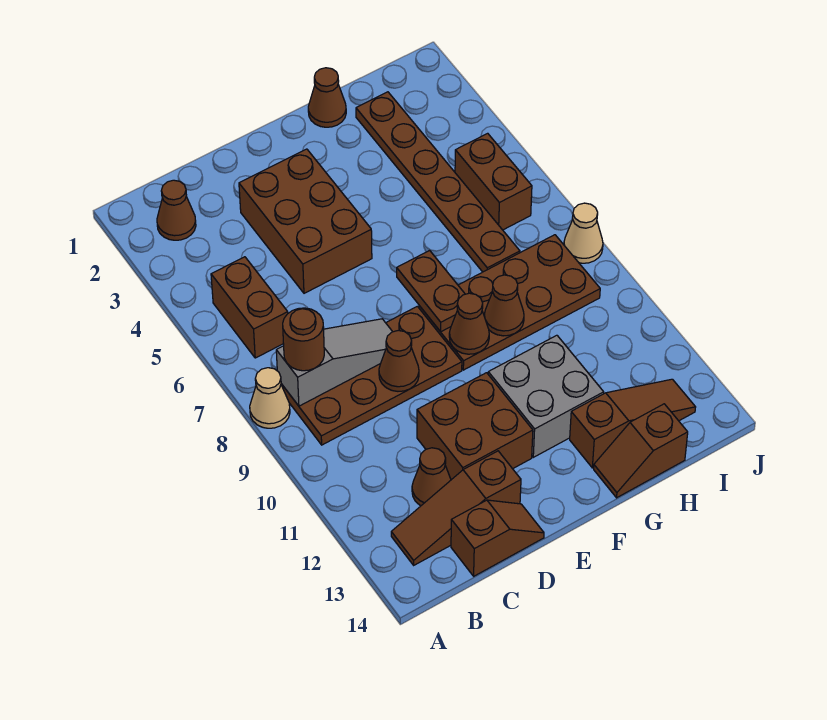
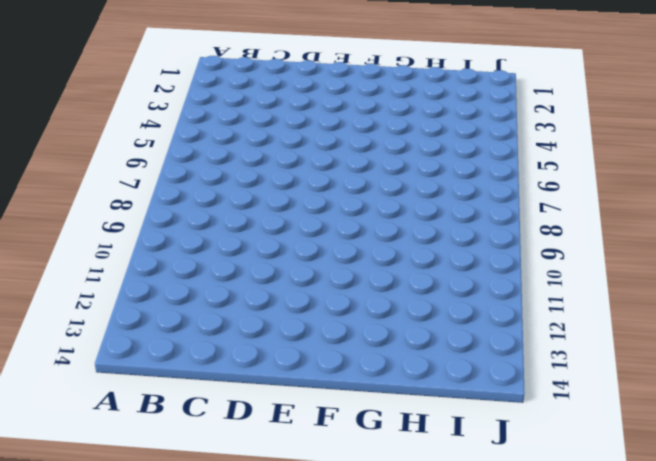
none -> tan 1x1 cone [250,368,290,428]
none -> brown 1x1 cone [157,180,196,240]
none -> brown 1x2 brick [211,257,288,358]

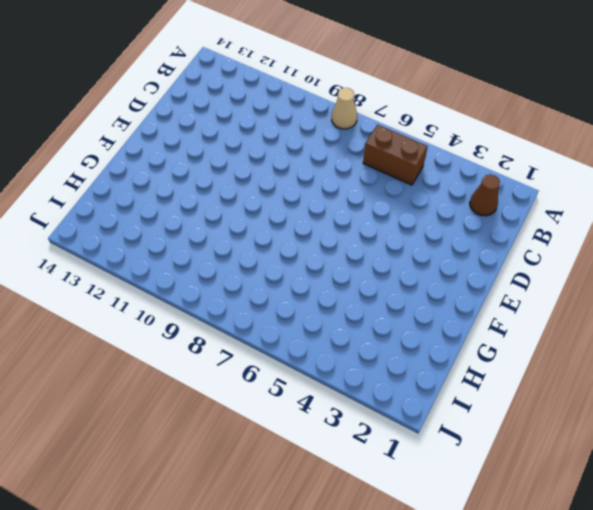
none -> brown 2x4 plate [281,306,462,445]
none -> brown 1x3 slope [391,451,521,565]
none -> brown 1x1 cone [412,448,451,506]

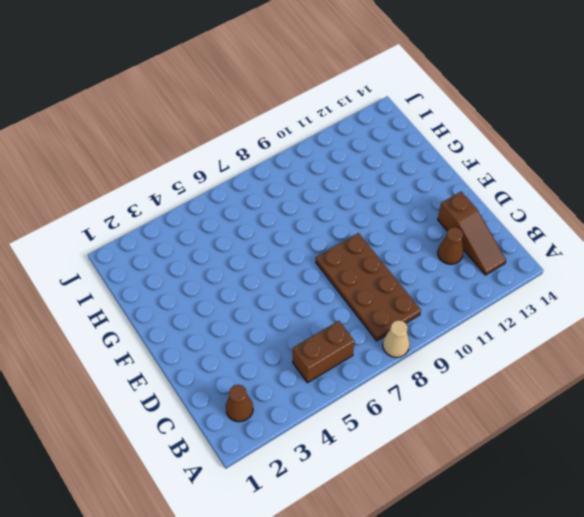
none -> brown 1x2 slope [451,500,544,576]
none -> brown 2x3 brick [239,149,372,293]
none -> brown 2x2 brick [417,373,533,480]

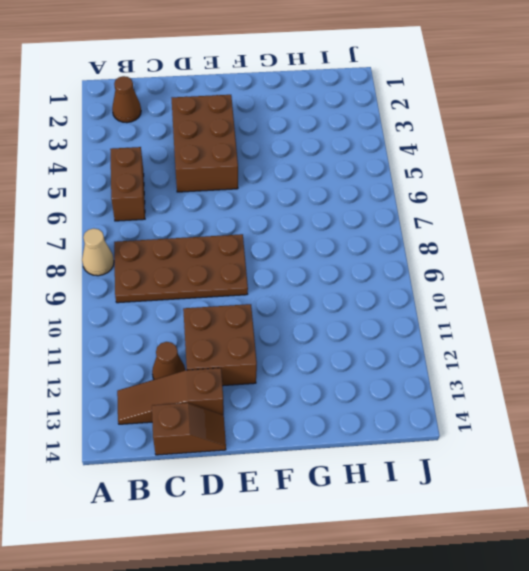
none -> brown 2x4 plate [419,235,600,370]
none -> grey 2x2 brick [488,335,604,457]
none -> brown 1x1 cone [308,68,346,127]

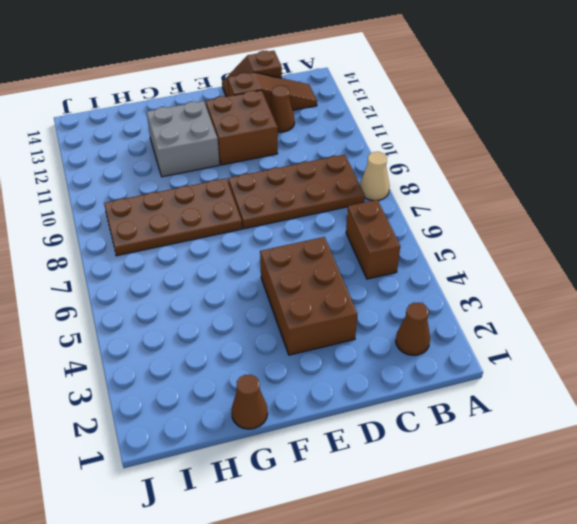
none -> brown 1x3 slope [570,379,696,468]
none -> brown 1x2 slope [594,404,688,498]
none -> brown 1x6 plate [356,92,520,272]

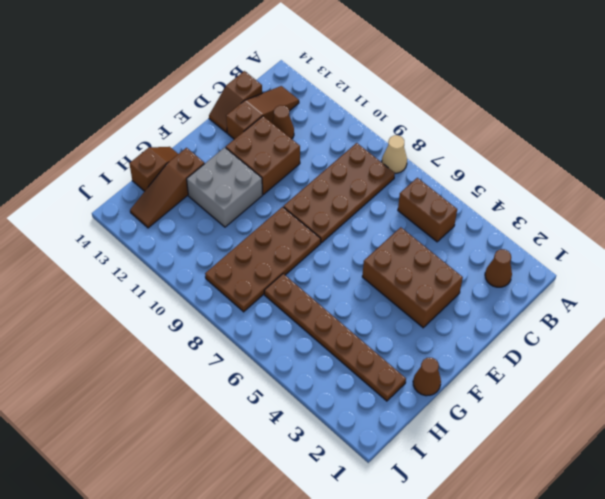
none -> brown 1x2 brick [455,133,532,230]
none -> tan 1x1 cone [564,203,603,263]
none -> grey 1x3 slope [276,319,392,406]

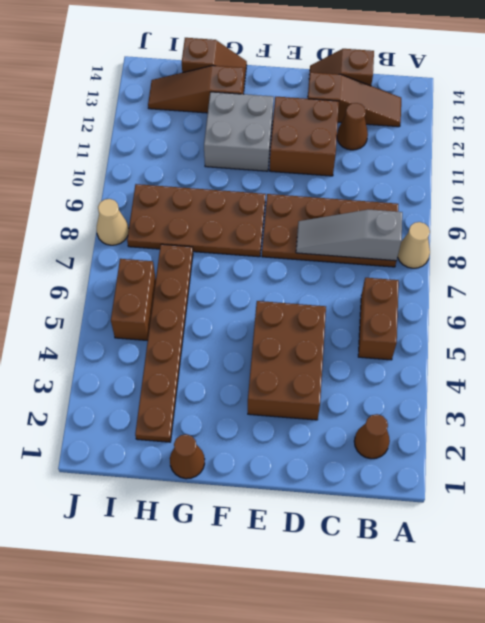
none -> brown 1x1 cone [379,330,419,391]
none -> brown 1x2 plate [397,251,465,332]
none -> brown 1x1 cone [449,293,489,354]

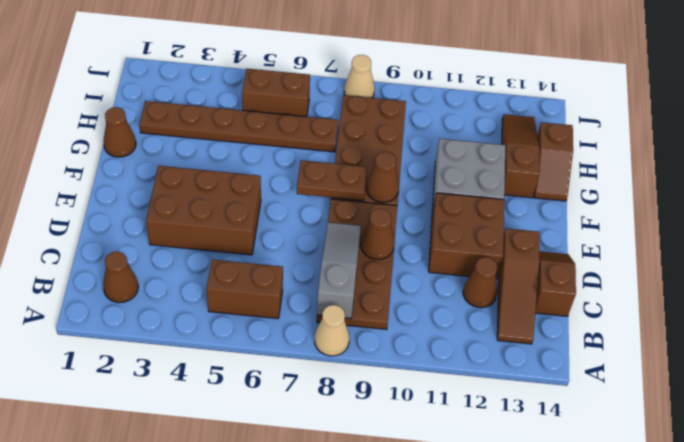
none -> brown 1x1 cone [484,275,524,336]
none -> brown 1x1 round brick [283,308,324,371]

